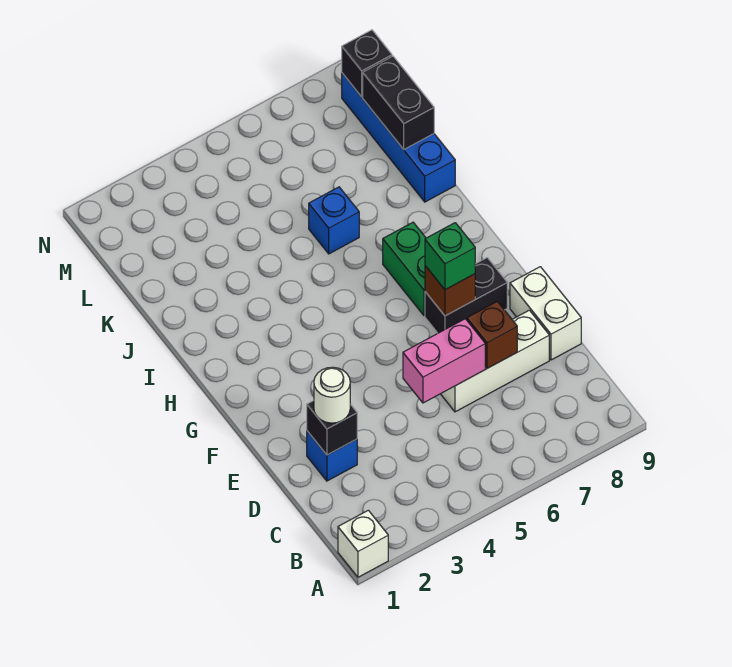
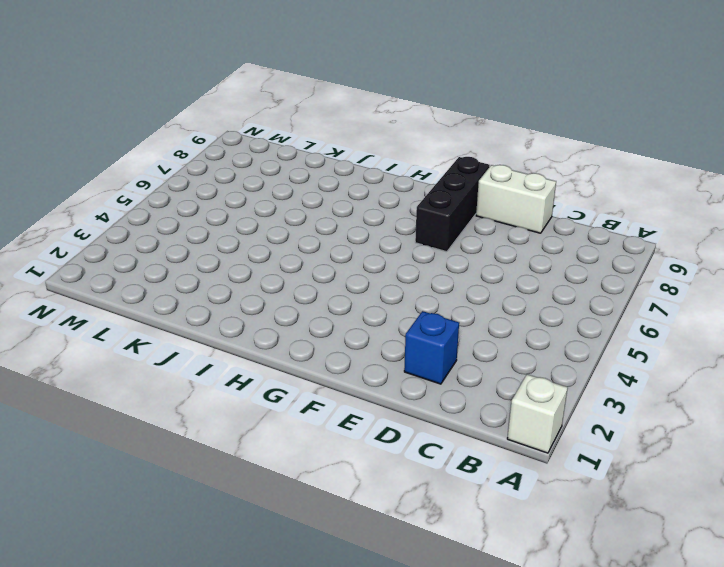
black 1x3 brick [415,157,490,252] -> black 1x2 brick [425,258,507,333]
none -> white 1x3 brick [441,310,549,412]
none -> green 1x2 brick [383,222,426,315]
none -> blue 1x1 brick [309,187,359,254]

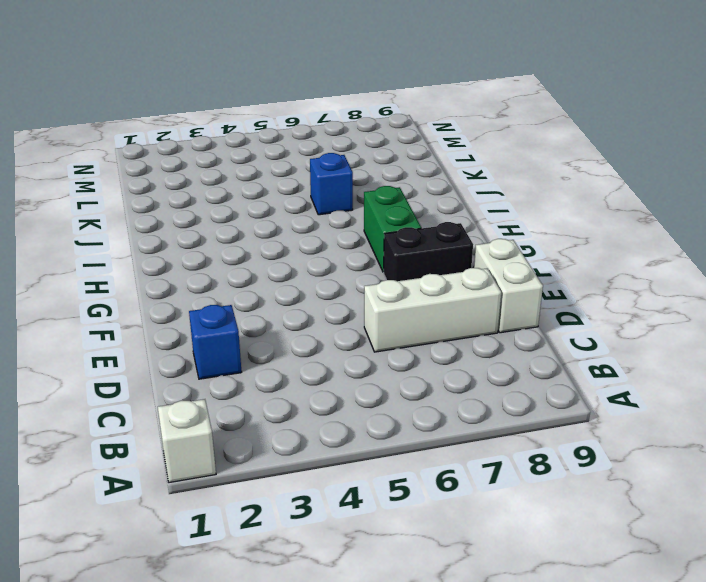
none -> blue 1x4 brick [342,73,455,202]
none -> black 1x1 brick [307,401,357,455]
none -> pink 1x2 brick [403,319,485,403]

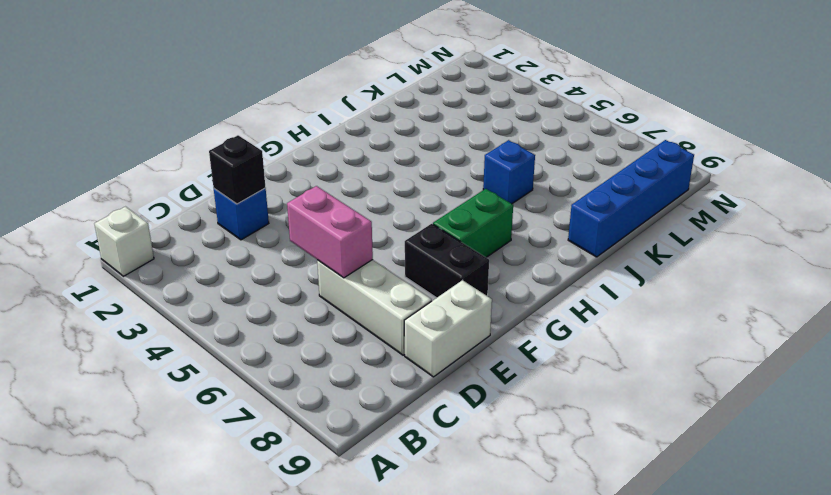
none -> brown 1x1 brick [467,301,517,368]
none -> brown 1x1 brick [425,266,475,316]
none -> black 1x2 brick [363,56,434,149]

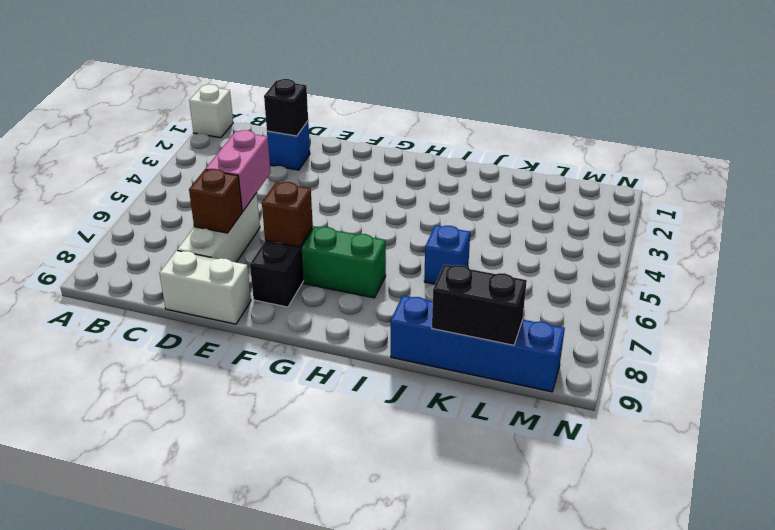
none -> black 1x1 brick [342,30,392,97]
none -> white 1x1 round brick [314,367,350,423]
none -> green 1x1 brick [425,223,475,290]

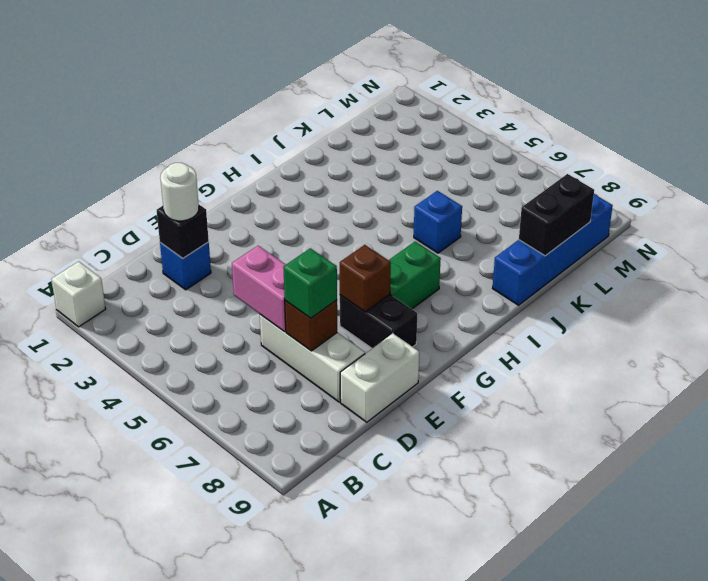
green 1x1 brick [283,248,337,318] -> green 1x1 brick moved to [425,223,475,290]
none -> black 1x1 brick [342,30,392,97]

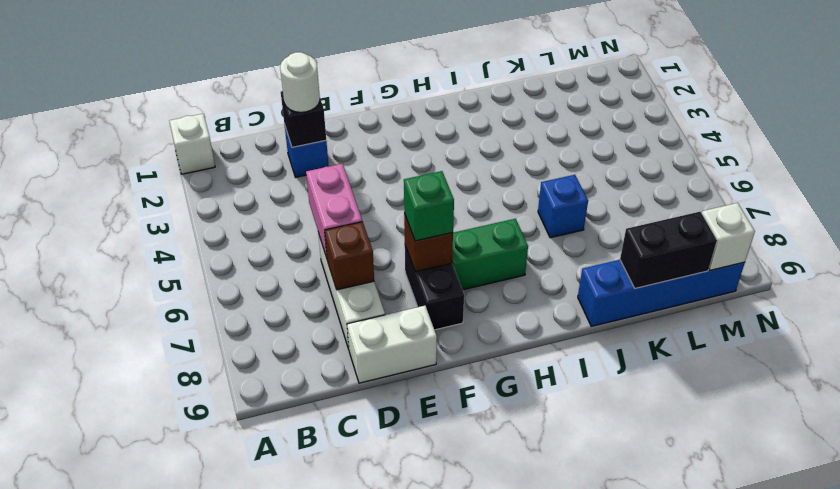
white 1x1 brick [702,203,755,270] -> black 1x1 brick [342,30,392,97]

